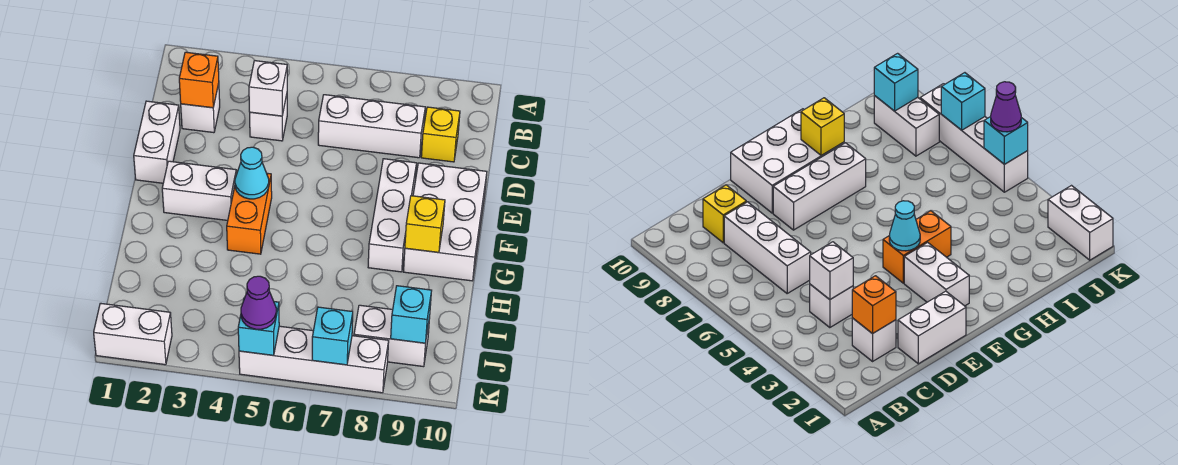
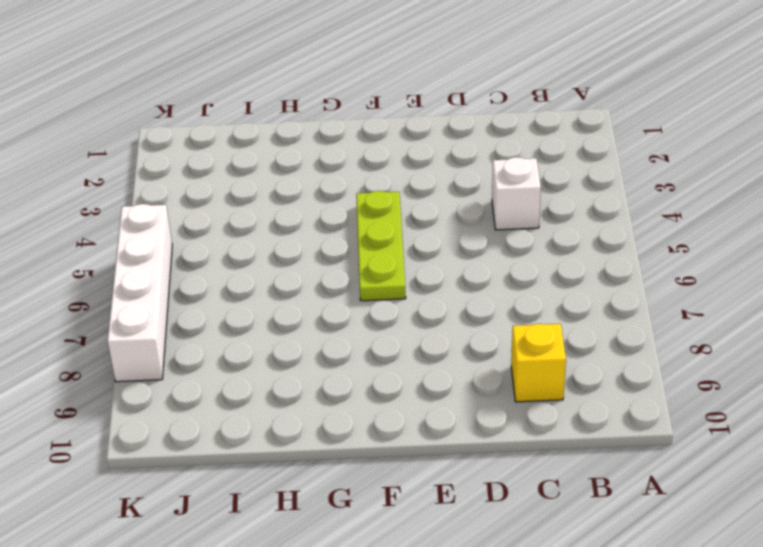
lime 1x3 plate [356,191,406,301] -> orange 1x2 brick [227,173,272,254]
none -> white 1x1 brick [181,83,220,133]
none -> white 1x3 brick [318,95,425,158]
none -> white 1x2 brick [134,101,180,183]

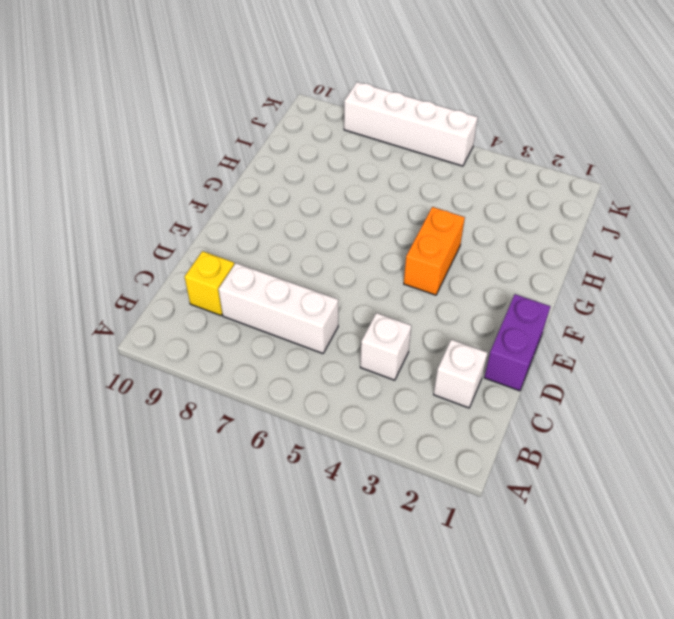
purple 1x2 brick [484,294,551,391] -> white 1x2 brick [134,101,180,183]
none -> white 1x3 brick [368,159,417,272]
none -> white 2x3 brick [404,163,487,281]
none -> white 1x2 brick [162,161,236,220]

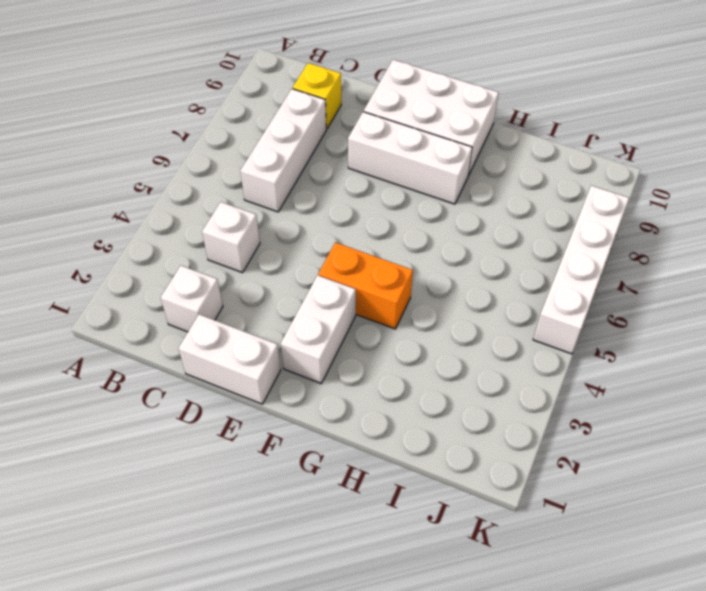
none -> white 1x2 brick [354,305,430,367]
none -> white 1x2 brick [94,303,172,365]
none -> orange 1x1 brick [179,52,219,108]

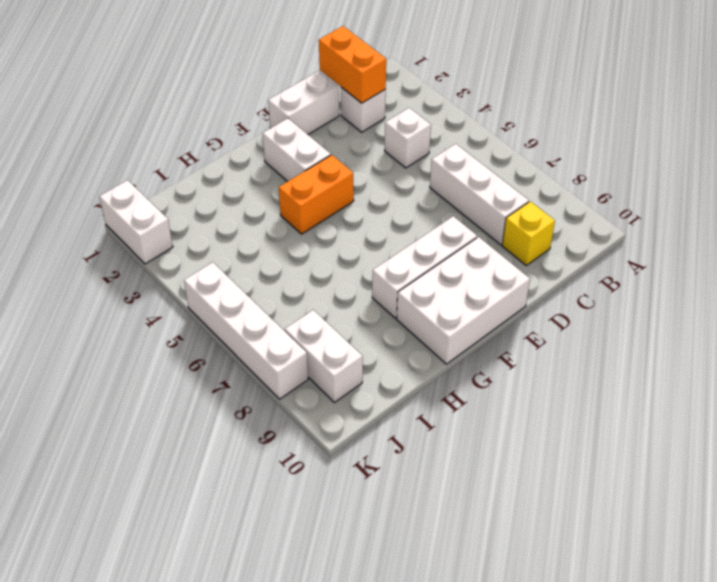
orange 1x2 brick [319,26,386,103] -> orange 1x1 brick [179,52,219,108]
none -> white 1x1 brick [249,61,287,116]
none -> cyan 1x1 cone [235,147,269,199]
none -> yellow 1x1 brick [405,196,445,252]

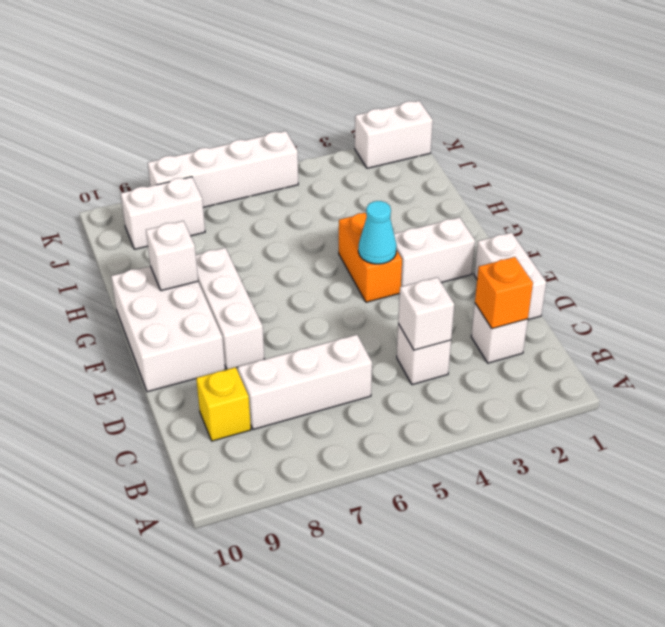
white 1x1 brick [146,221,198,291] -> yellow 1x1 brick [405,196,445,252]
none -> cyan 1x1 brick [391,286,432,343]
none -> cyan 1x1 brick [238,298,279,355]
none -> cyan 1x1 brick [312,307,353,365]

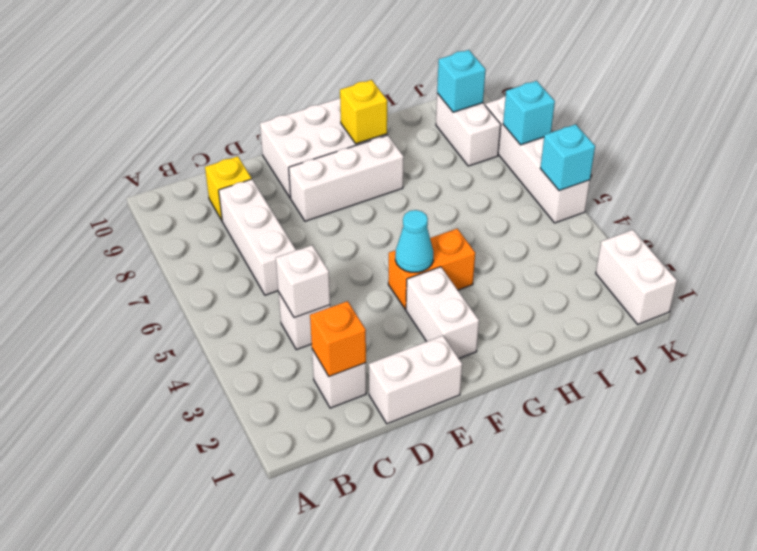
none -> purple 1x1 cone [241,276,276,329]

